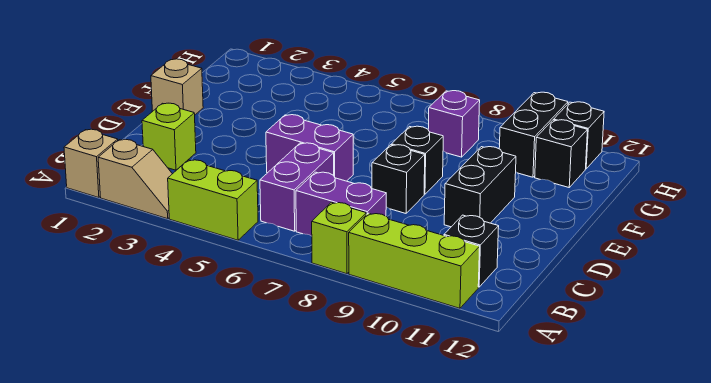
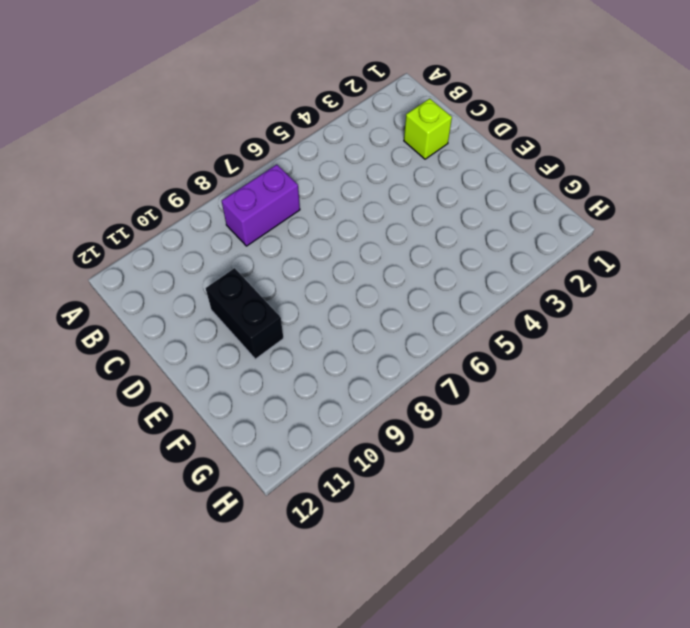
none -> tan 1x1 brick [64,129,118,198]
none -> tan 1x2 slope [98,139,172,219]
none -> lime 1x2 brick [168,160,258,240]

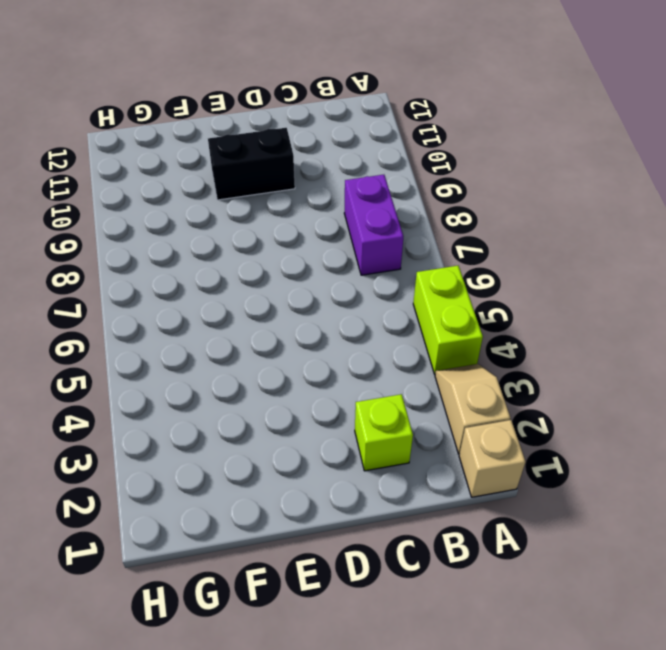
none -> lime 1x1 brick [312,202,366,274]
none -> lime 1x3 brick [349,213,480,308]
none -> purple 1x2 brick [260,143,334,231]

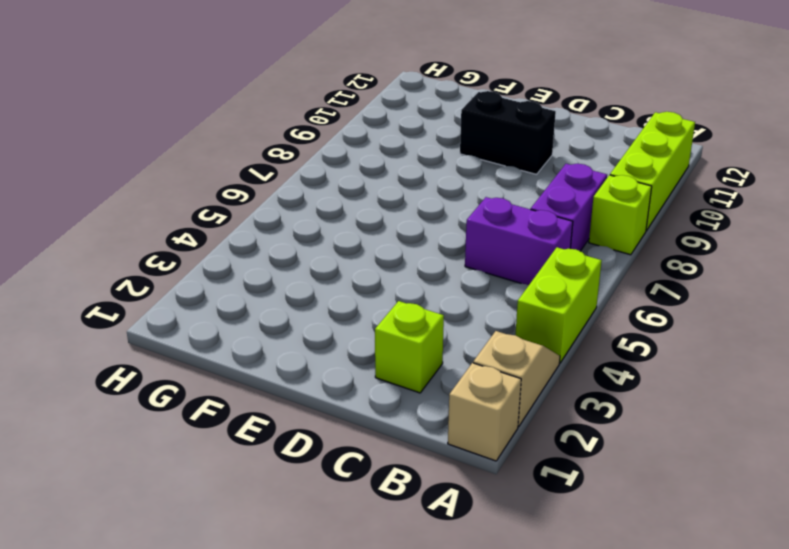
none -> black 1x1 brick [444,215,499,287]
none -> purple 1x2 brick [266,115,353,181]
none -> black 1x1 brick [372,145,425,213]

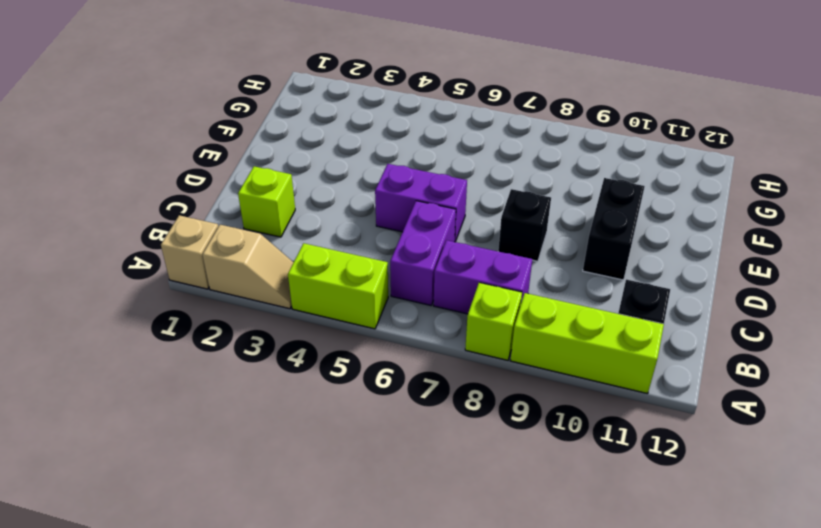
none -> tan 1x1 brick [151,59,203,115]
none -> black 1x1 brick [391,126,443,194]
none -> purple 1x1 brick [428,91,480,157]

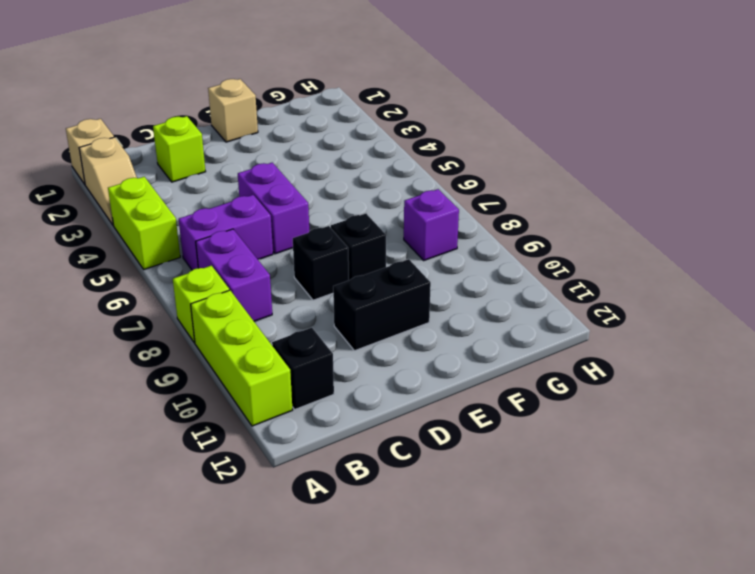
none -> black 1x2 brick [499,92,568,177]
none -> black 1x1 brick [535,120,587,187]
none -> black 1x1 brick [554,102,604,169]

